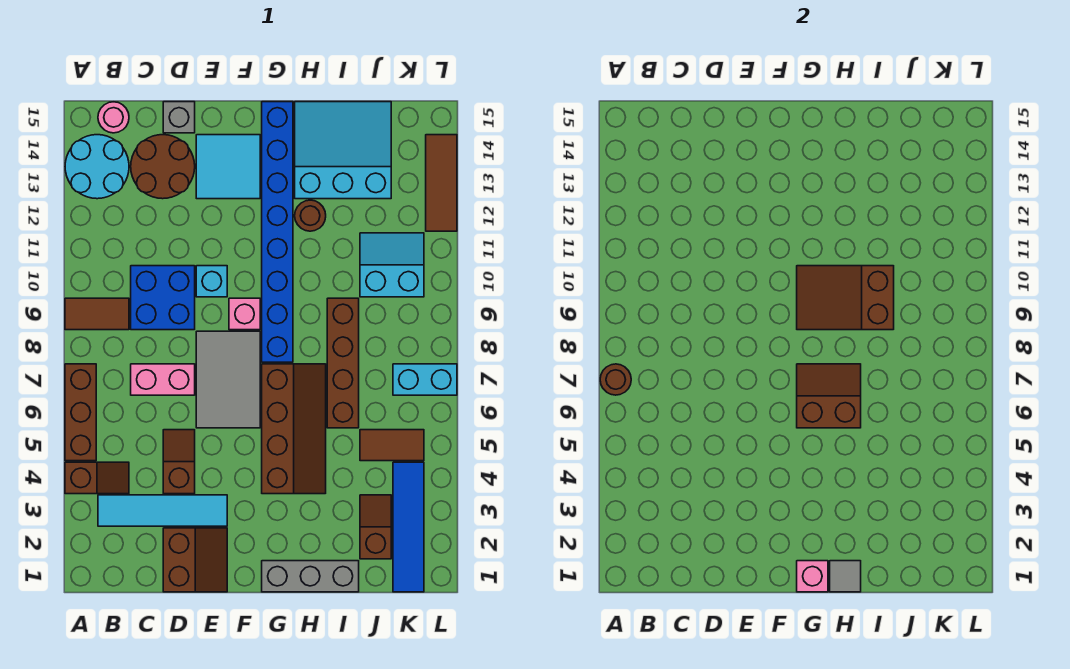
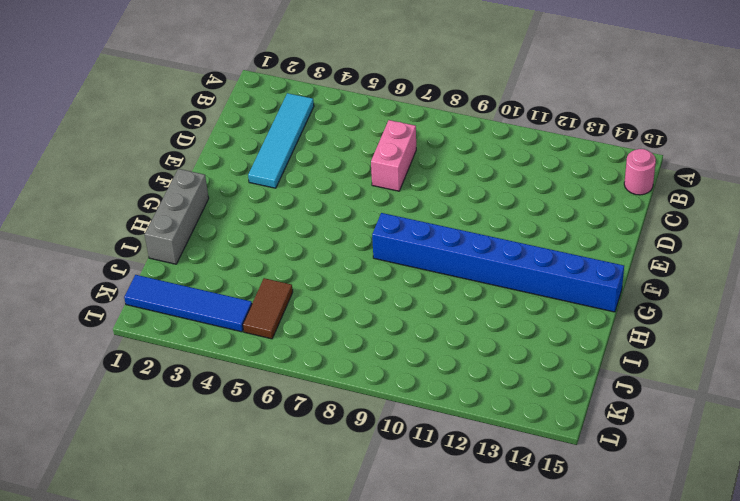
none -> brown 1x2 slope [65,462,129,494]
none -> brown 1x3 brick [65,364,96,461]
none -> brown 1x2 tile [65,298,129,330]
none -> cyan 2x2 round brick [65,135,129,199]

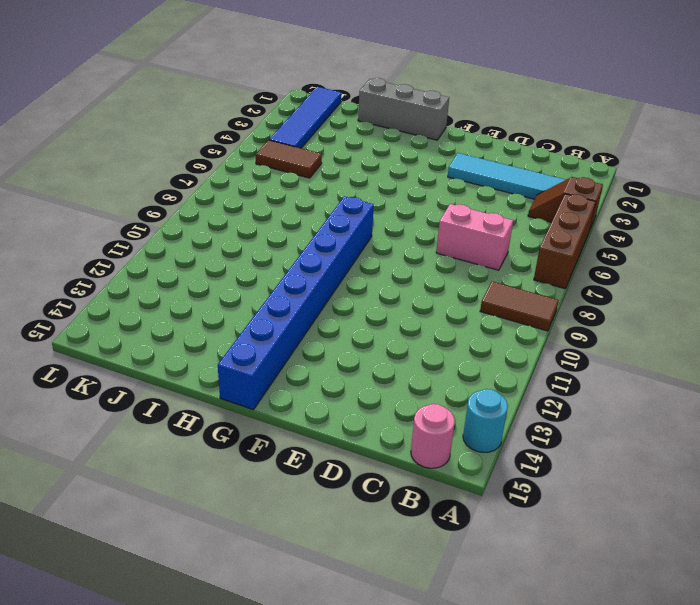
cyan 1x1 round brick [463,389,508,452] -> cyan 2x2 round brick [65,135,129,199]
none -> blue 2x2 brick [131,266,195,330]
none -> brown 2x2 round brick [131,135,195,199]
none -> brown 2x2 slope [163,528,227,592]
none -> brown 1x2 slope [163,430,195,494]

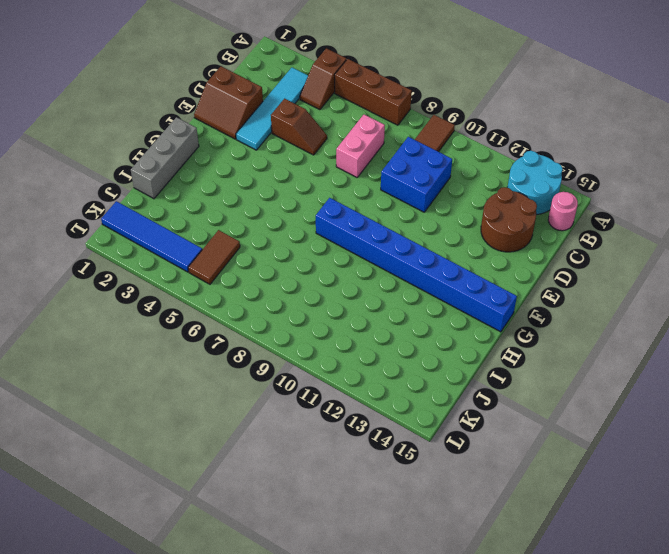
none -> grey 1x1 brick [163,102,195,133]
none -> grey 2x3 tile [196,331,260,428]
none -> cyan 1x1 brick [196,266,227,297]
none -> cyan 2x2 tile [196,135,260,199]

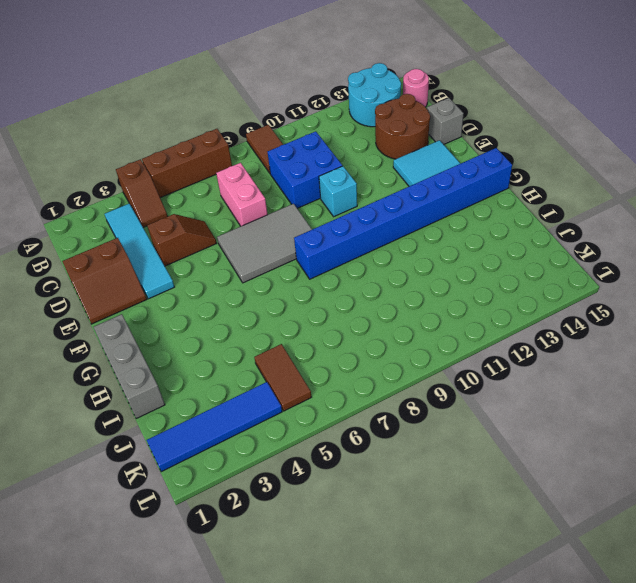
none -> pink 1x1 brick [229,298,260,330]
none -> brown 2x4 slope [262,364,326,494]
none -> brown 1x1 round brick [295,200,326,231]
none -> cyan 3x3 slope [295,102,391,199]

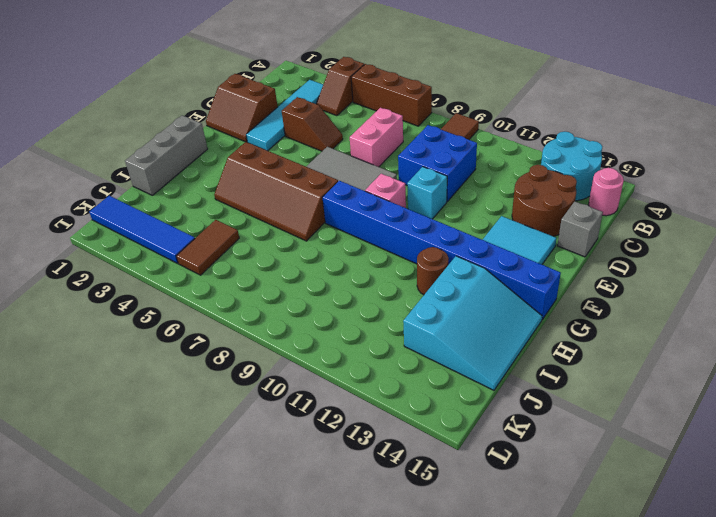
none -> brown 1x4 brick [327,298,359,428]
none -> brown 1x2 slope [360,495,391,559]
none -> cyan 2x2 slope [360,233,424,297]
none -> cyan 1x2 brick [393,364,457,395]

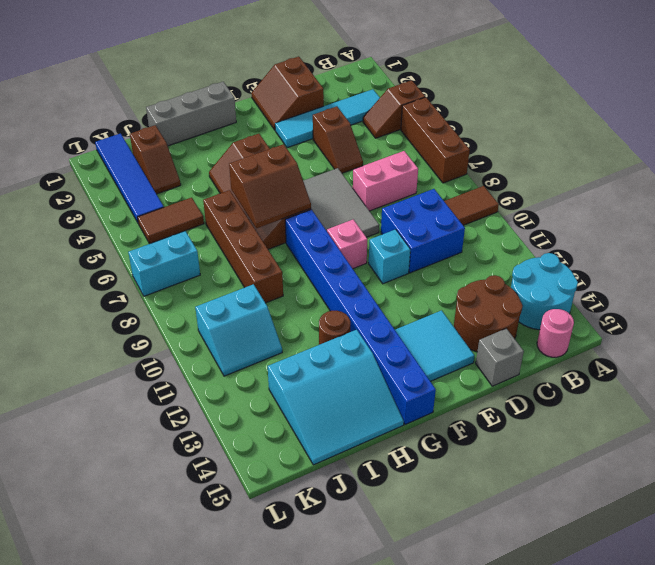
none -> brown 1x3 tile [426,135,457,231]
none -> brown 1x1 round brick [600,364,631,395]
none -> pink 1x1 brick [797,561,828,592]
none -> brown 2x3 slope [797,266,894,330]

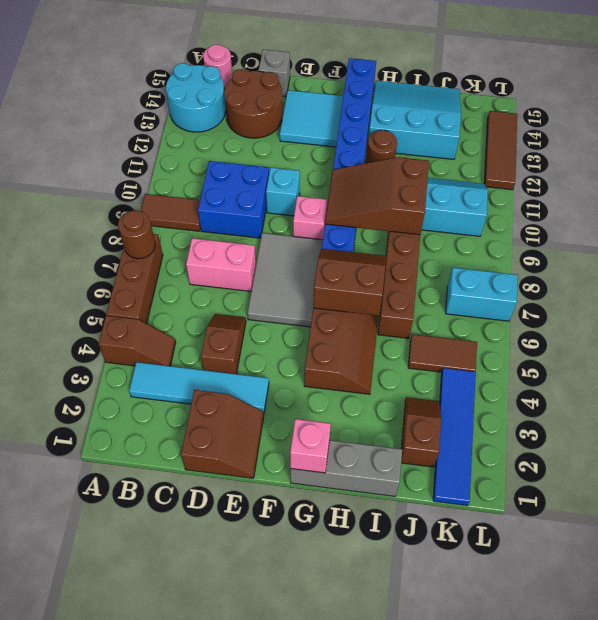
none -> grey 1x1 tile [830,561,861,592]

